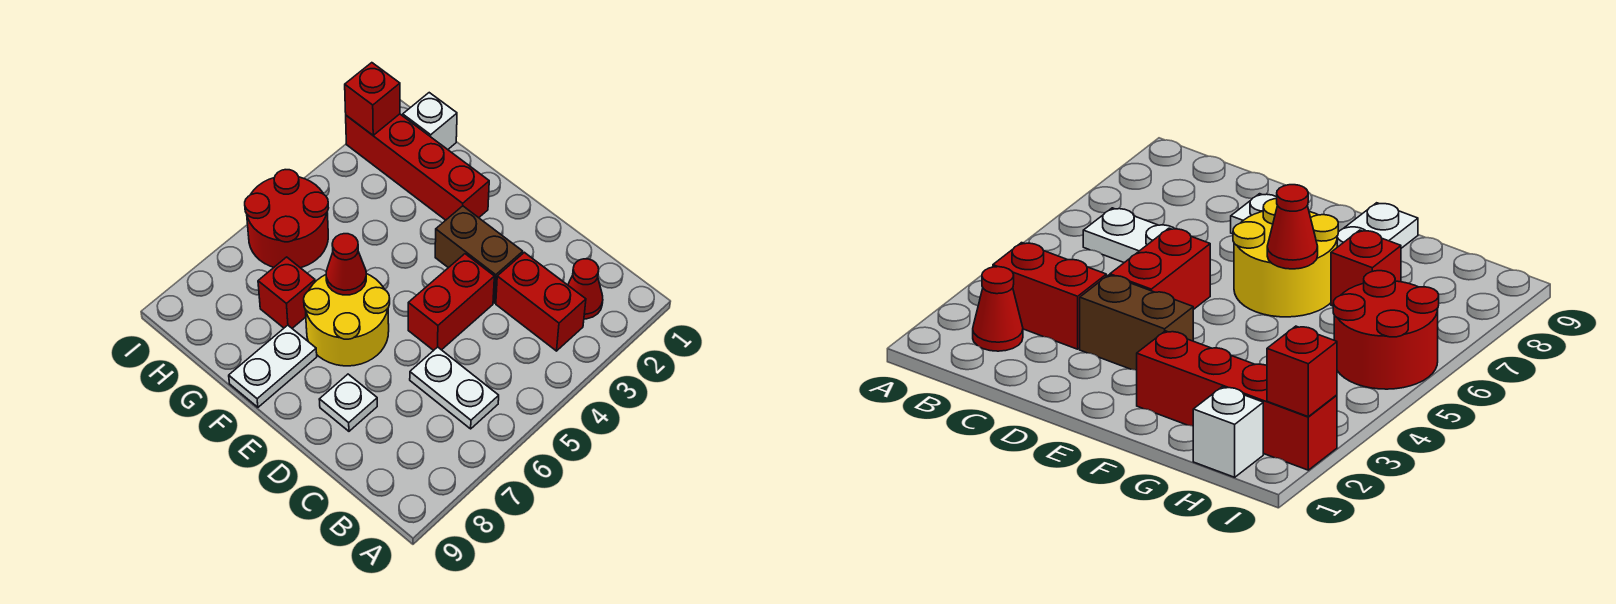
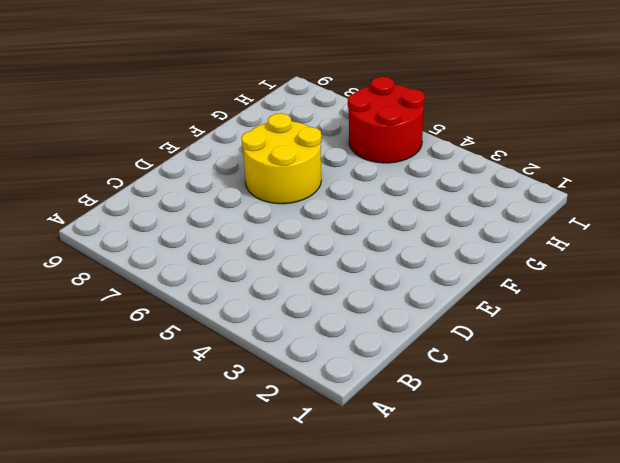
none -> red 1x1 cone [568,259,603,319]
none -> red 1x2 brick [496,252,586,351]
none -> white 1x2 plate [410,347,499,429]

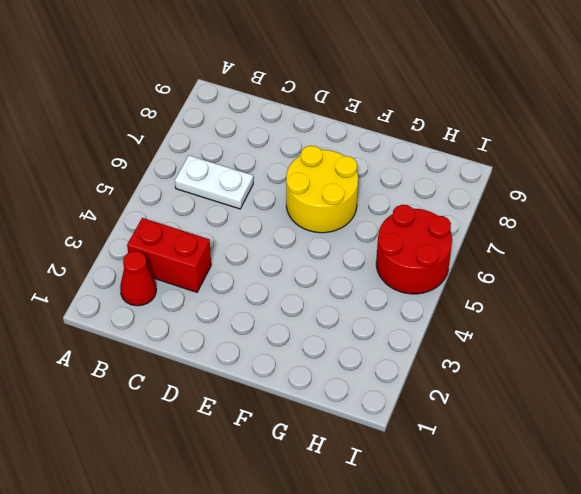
none -> brown 1x2 brick [435,206,523,303]
none -> red 1x2 brick [408,254,494,350]
none -> white 1x1 plate [319,374,377,431]

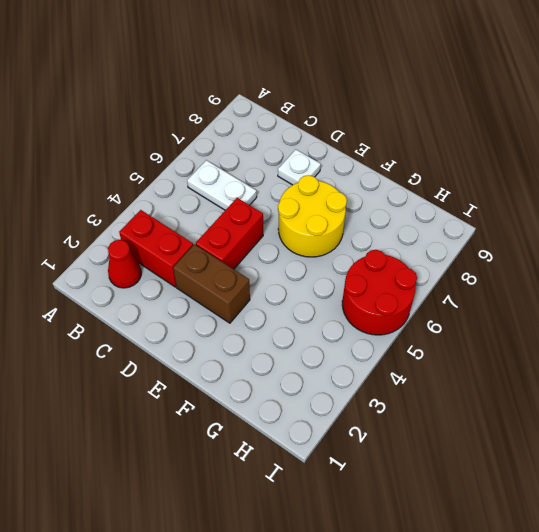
none -> red 1x4 brick [346,114,489,220]
none -> white 1x2 plate [229,325,317,407]
none -> red 1x1 brick [258,257,315,328]

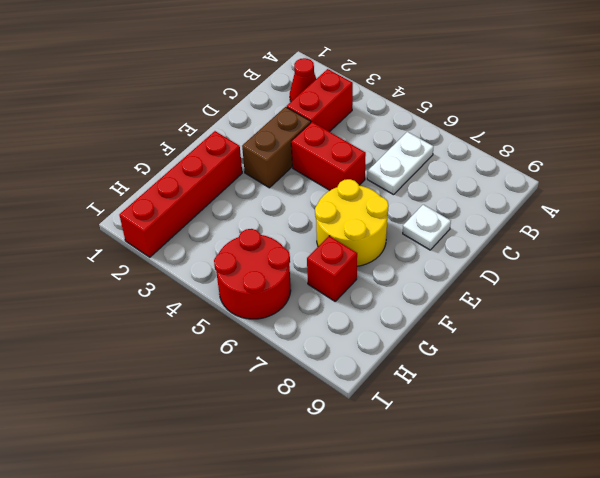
none -> white 1x2 plate [229,325,317,407]
none -> white 1x1 brick [403,93,457,149]
none -> red 1x1 cone [326,234,366,295]

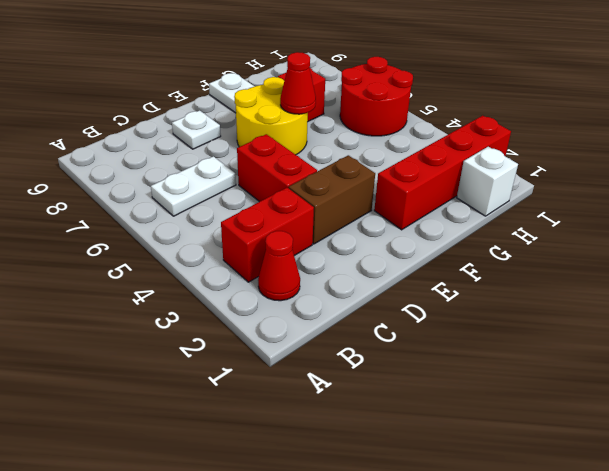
none -> red 1x1 brick [345,63,400,135]

